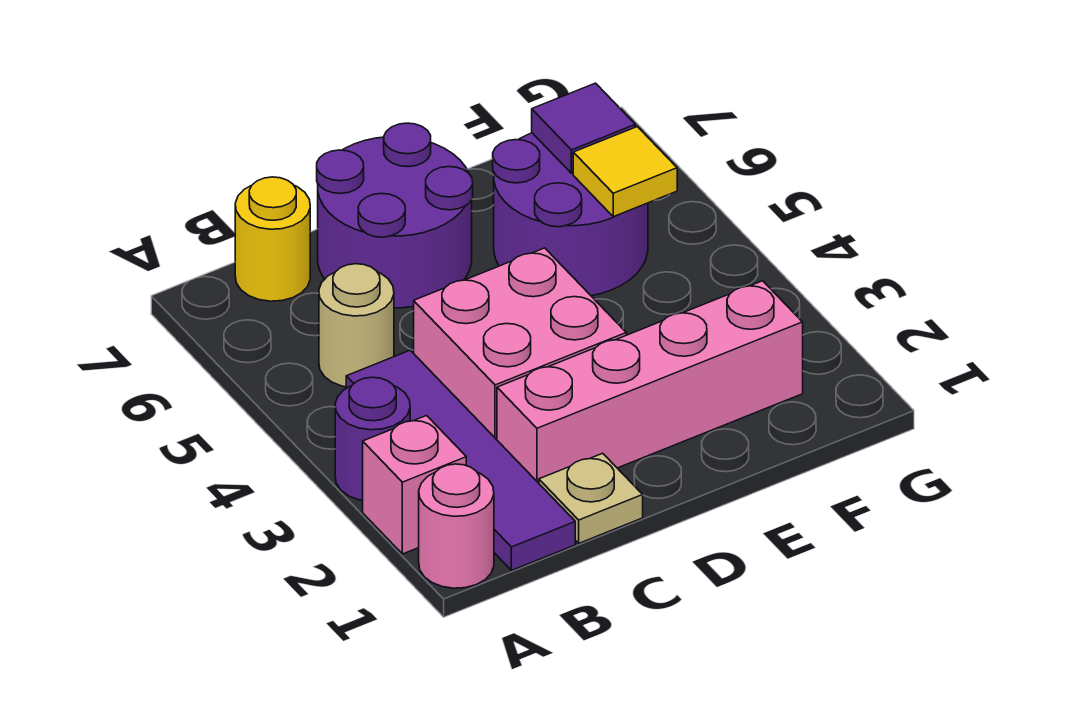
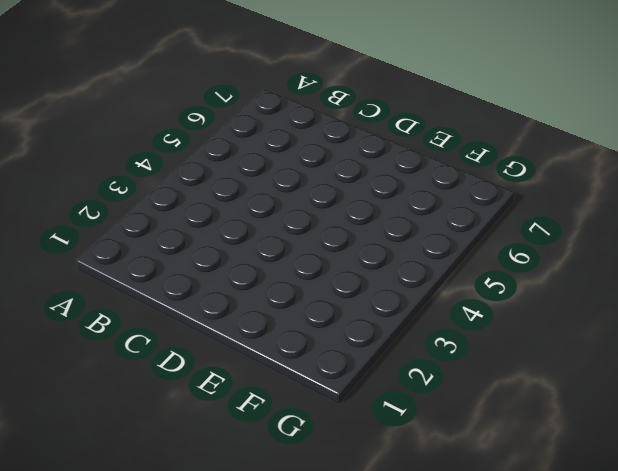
none -> pink 1x1 round brick [419,464,494,588]
none -> pink 1x1 brick [363,416,466,554]
none -> purple 1x1 round brick [335,377,410,500]

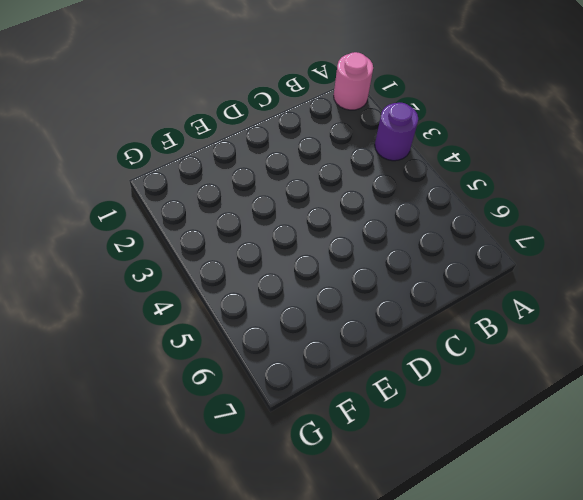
none -> pink 1x1 brick [363,416,466,554]
none -> purple 1x4 tile [346,350,575,570]
none -> tan 1x1 round brick [319,264,394,387]

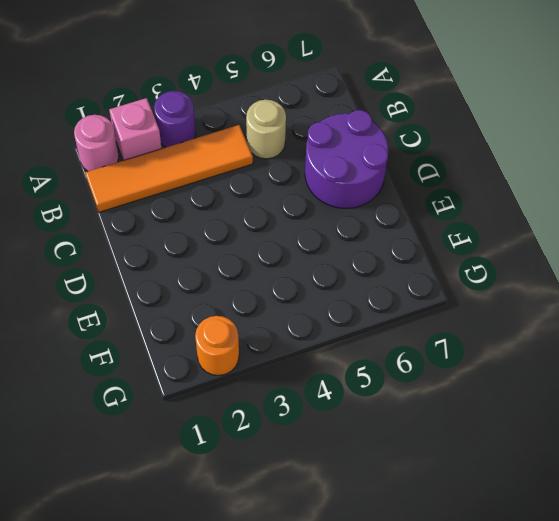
orange 1x4 tile [85,125,253,212] -> purple 1x4 tile [346,350,575,570]
orange 1x1 round brick [195,316,239,376] -> none
none -> yellow 1x1 round brick [235,177,310,301]
none -> tan 1x1 plate [539,453,643,543]
none -> pink 1x4 brick [497,281,803,483]

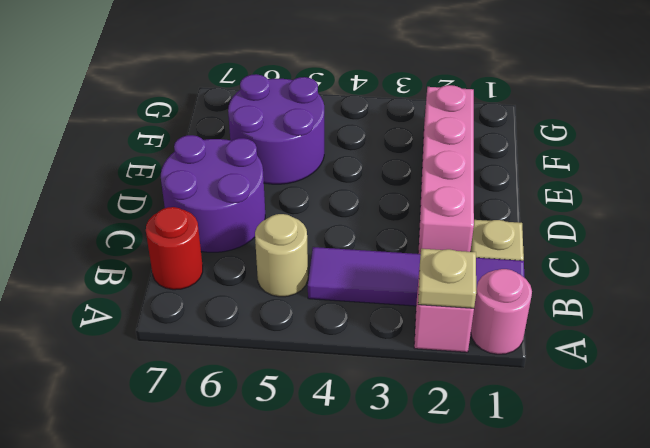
tan 1x1 plate [418,249,476,308] -> none
red 1x1 round brick [146,207,203,290] -> yellow 1x1 round brick [235,177,310,301]
none -> purple 1x1 round brick [335,377,410,500]
none -> pink 2x2 brick [414,248,626,440]
none -> yellow 1x1 tile [573,127,677,217]

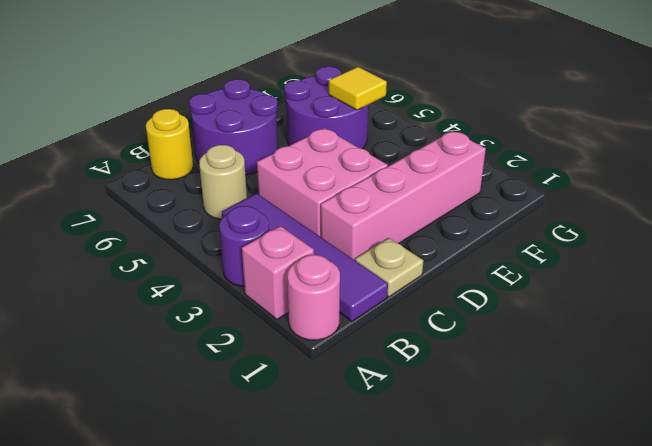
none -> purple 1x1 tile [532,83,635,173]

